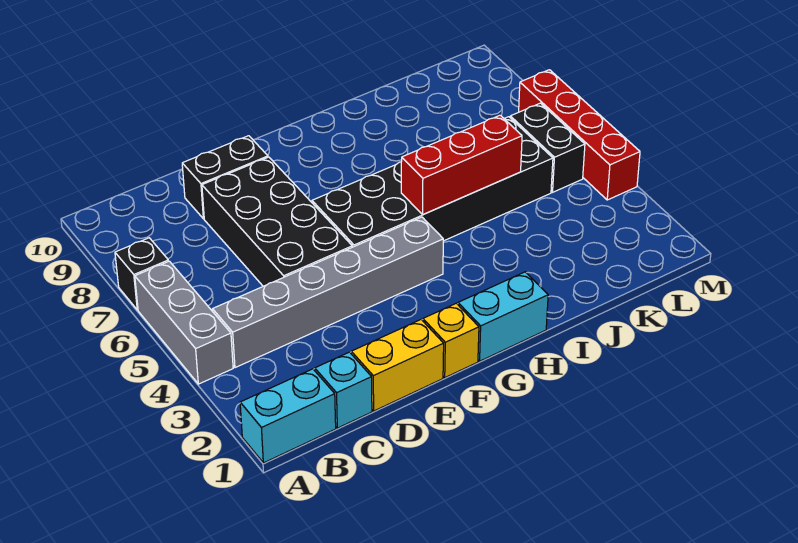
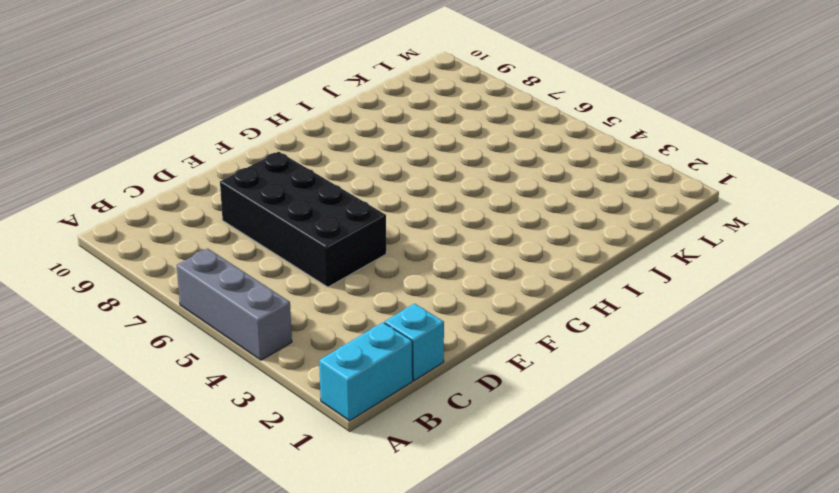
none -> black 1x1 brick [115,238,168,310]
none -> grey 1x6 brick [213,217,443,368]
none -> yellow 1x2 brick [351,320,444,411]

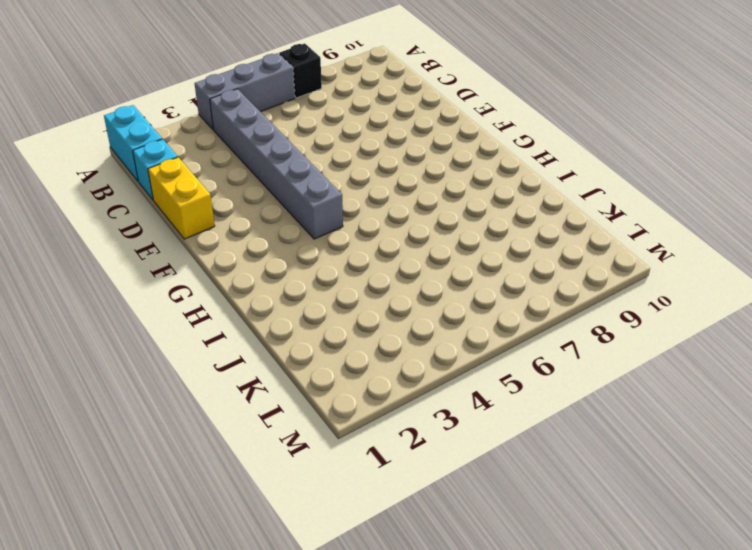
none -> black 2x4 brick [202,157,352,286]
none -> black 1x2 brick [182,136,268,219]
none -> yellow 1x1 brick [423,303,479,378]

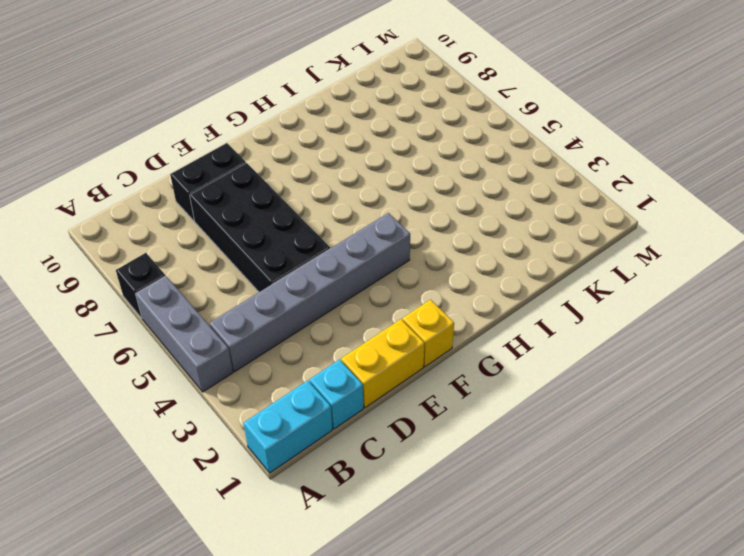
none -> black 2x6 brick [312,117,553,247]
none -> cyan 1x2 brick [458,272,548,361]
none -> black 1x2 brick [510,103,585,192]

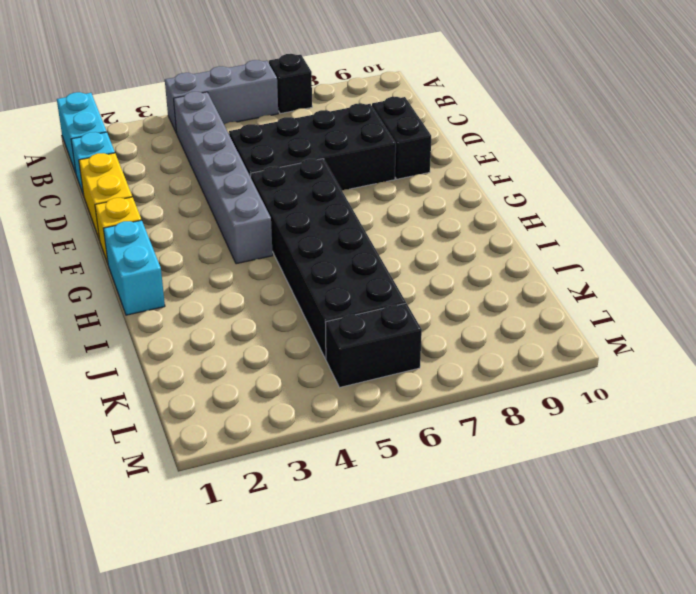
none -> red 1x4 brick [519,70,640,200]
none -> red 1x3 brick [401,115,522,214]

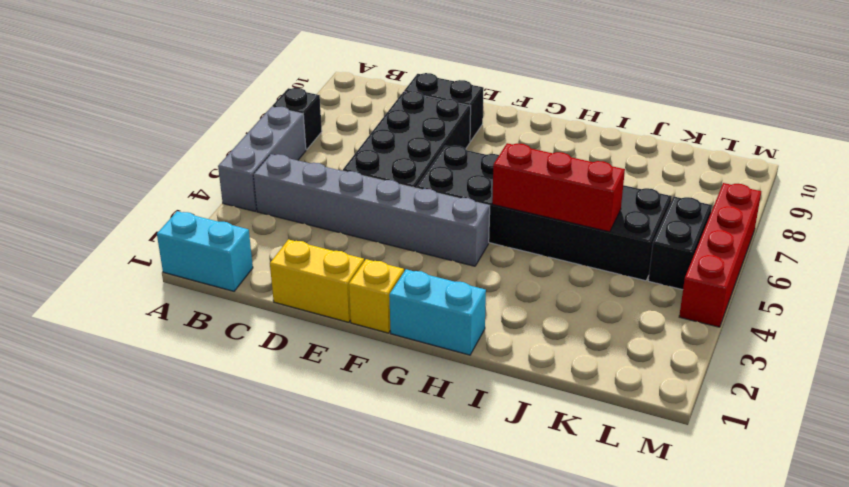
none -> cyan 1x1 brick [315,352,372,428]

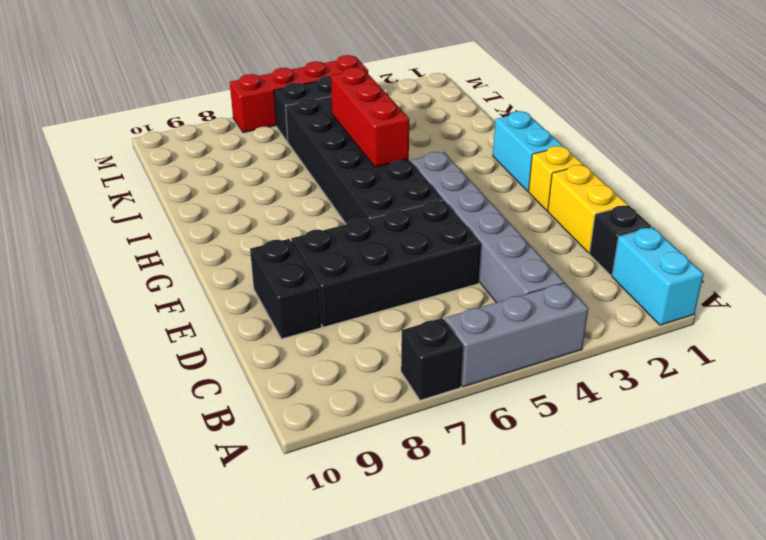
black 1x1 brick [589,205,651,276] -> cyan 1x1 brick [315,352,372,428]

